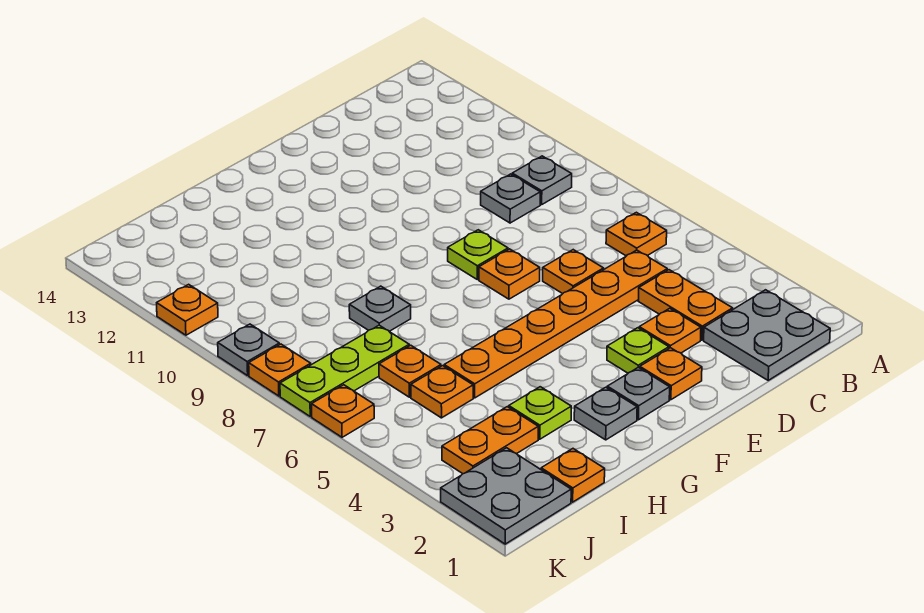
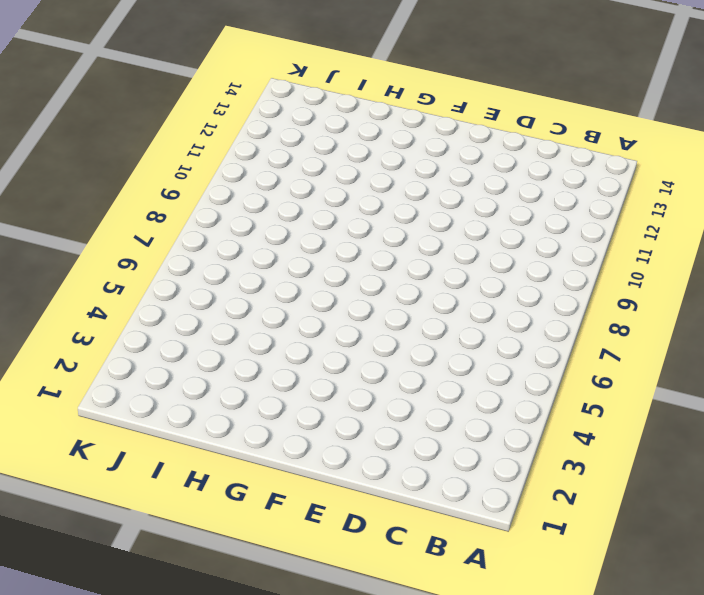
none -> grey 2x2 plate [704,290,830,380]
none -> orange 1x1 plate [606,212,667,256]
none -> grey 1x1 plate [512,156,572,205]

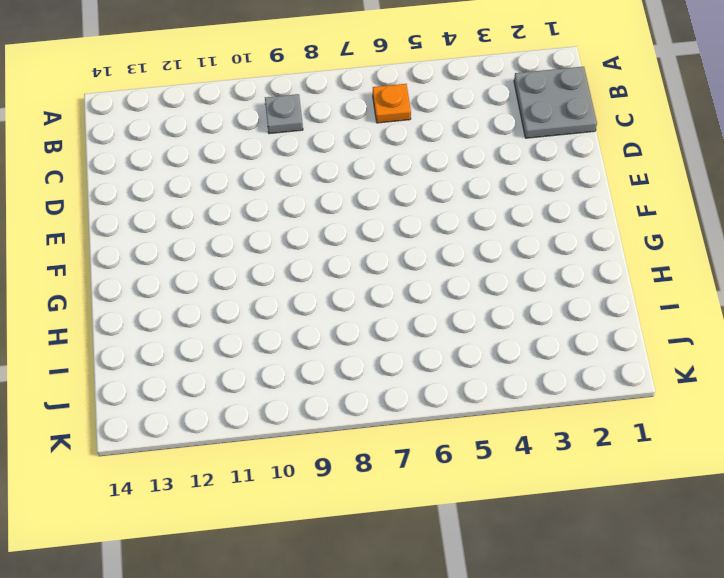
none -> orange 1x2 plate [639,270,733,340]
none -> orange 1x6 plate [444,250,667,398]
none -> grey 1x1 plate [481,174,540,223]

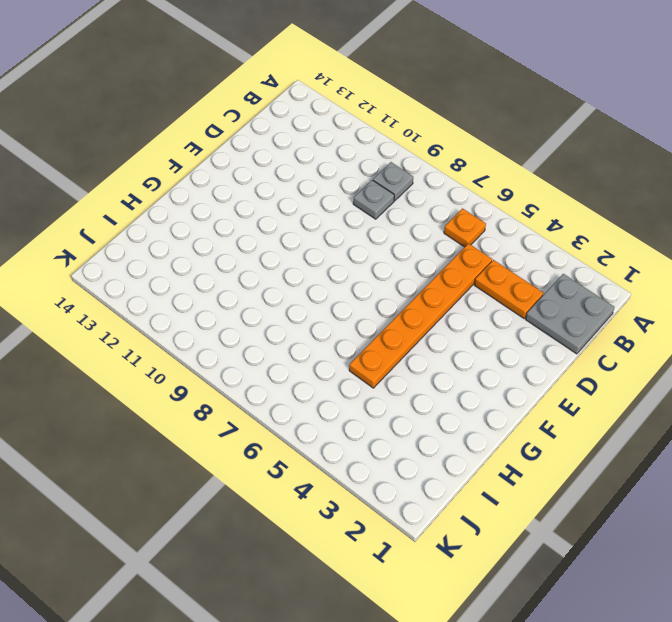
none -> orange 1x1 plate [639,308,701,353]
none -> orange 1x1 plate [543,250,604,294]
none -> orange 1x1 plate [640,348,702,400]

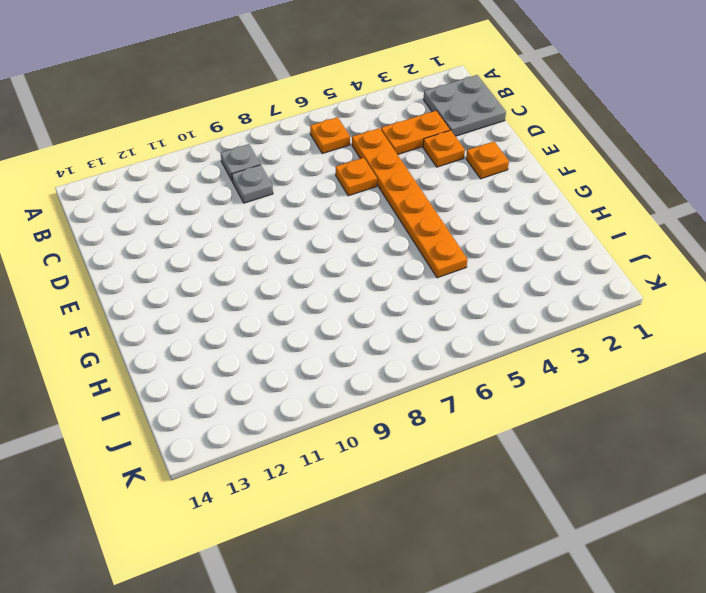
none -> lime 1x1 plate [607,328,669,373]
none -> orange 1x1 plate [479,249,540,299]
none -> lime 1x1 plate [448,230,508,280]

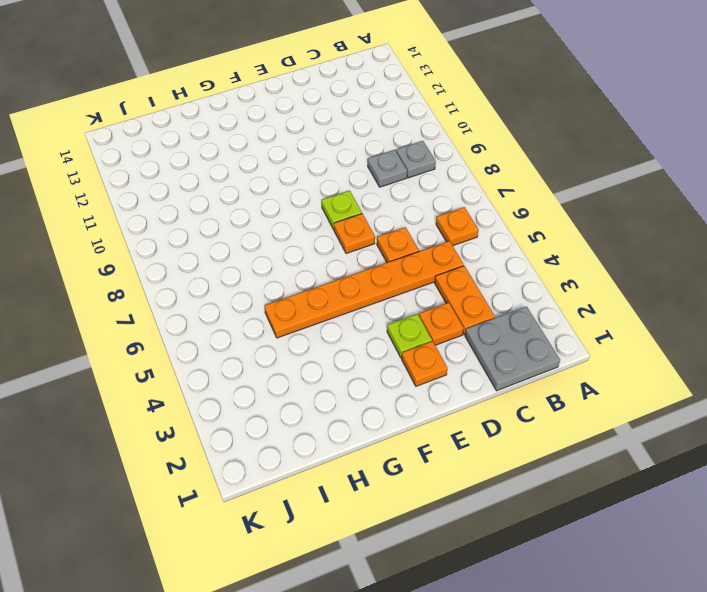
none -> grey 1x1 plate [607,367,670,420]
none -> grey 1x1 plate [574,387,637,440]
none -> lime 1x1 plate [509,387,571,439]

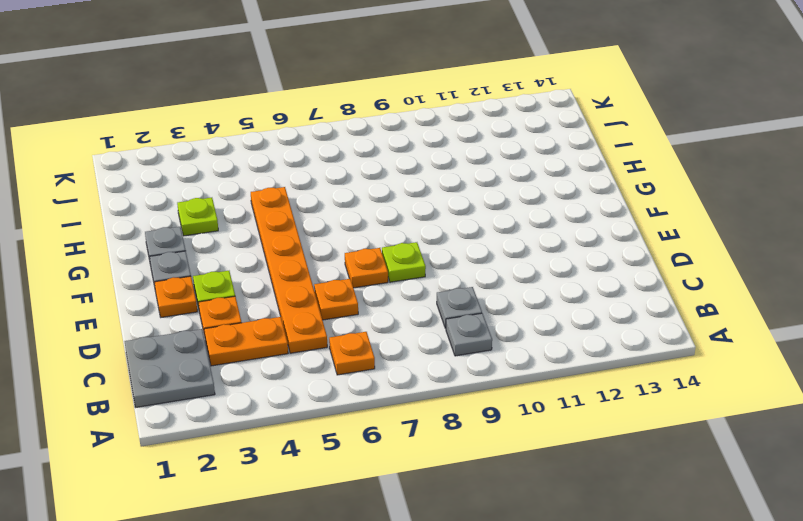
none -> grey 1x1 plate [349,286,411,331]
none -> orange 1x1 plate [541,449,605,502]
none -> orange 1x2 plate [442,407,538,474]

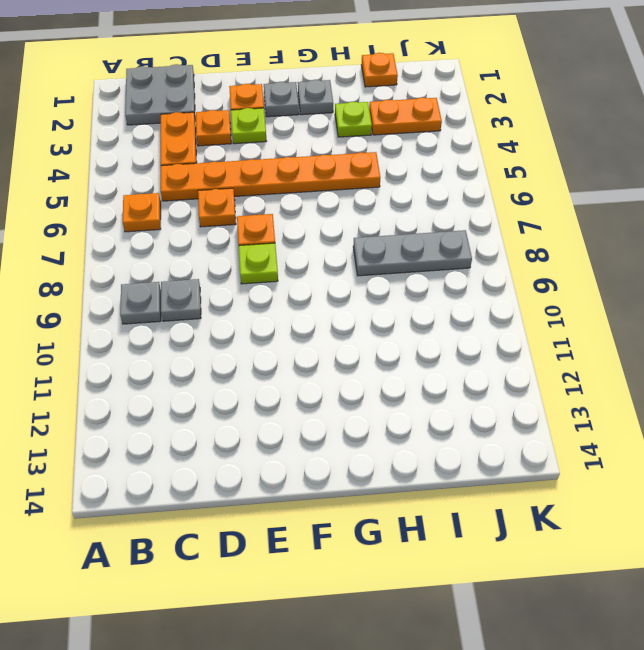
grey 1x3 plate [353,230,472,276] -> grey 1x1 plate [349,286,411,331]
none -> orange 1x1 plate [411,366,473,418]
none -> orange 1x1 plate [379,345,441,397]
none -> lime 1x3 plate [280,325,409,417]

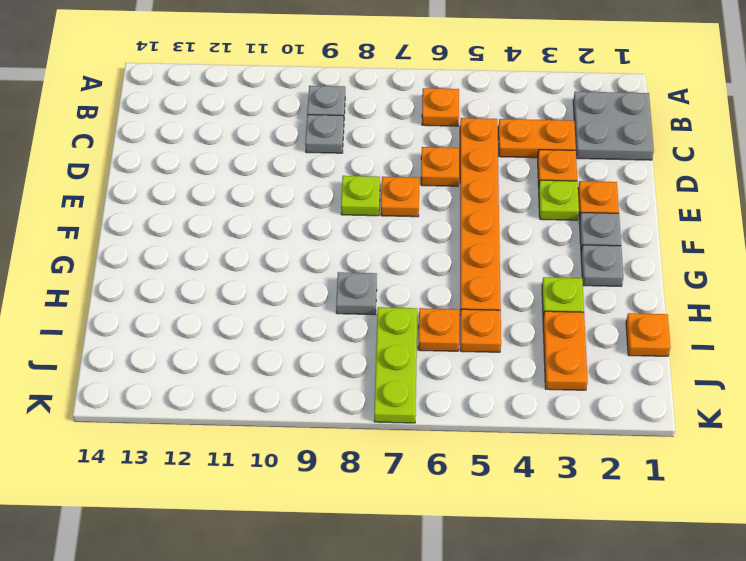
none -> grey 2x2 plate [441,448,571,544]
none -> orange 1x1 plate [312,385,374,437]
none -> orange 1x1 plate [249,344,311,396]

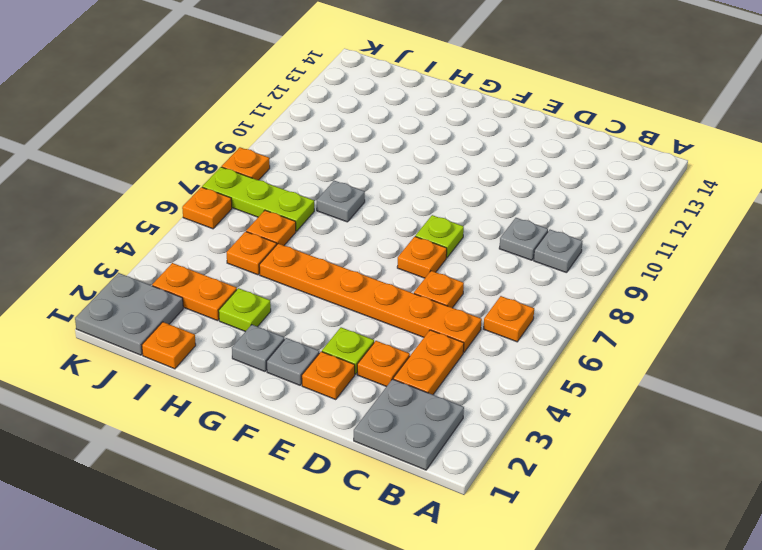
none -> grey 1x1 plate [218,324,279,376]
none -> orange 1x1 plate [157,284,218,335]

